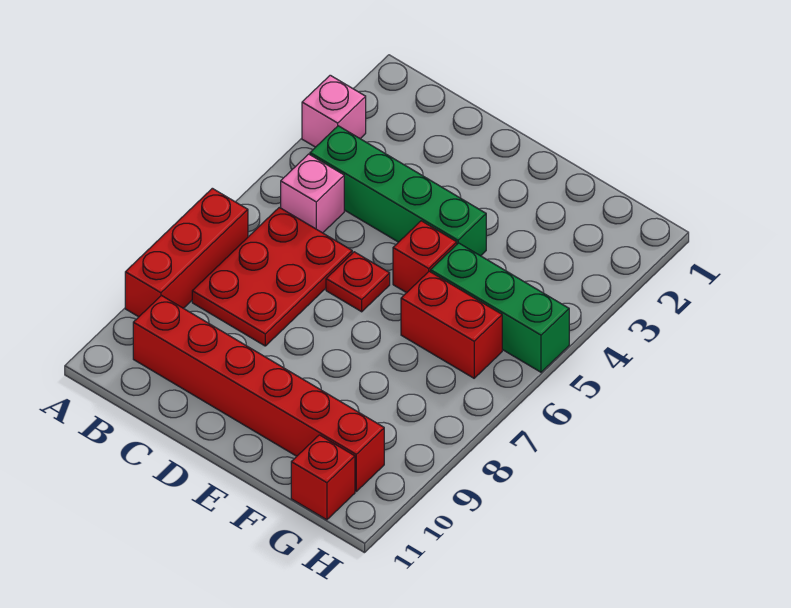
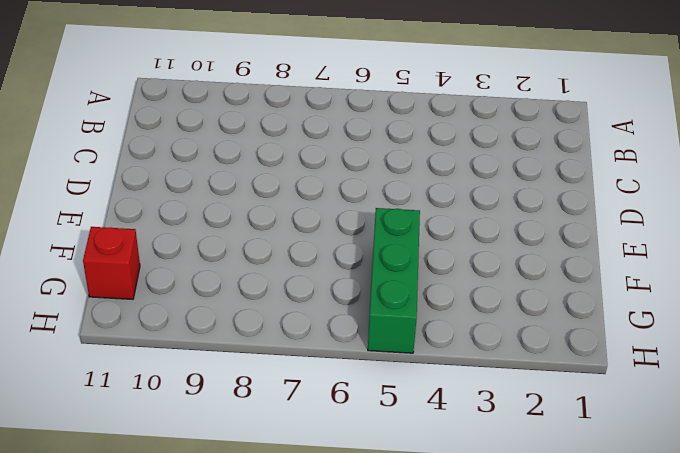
none -> pink 1x1 brick [302,75,366,147]
none -> red 1x3 brick [125,188,248,317]

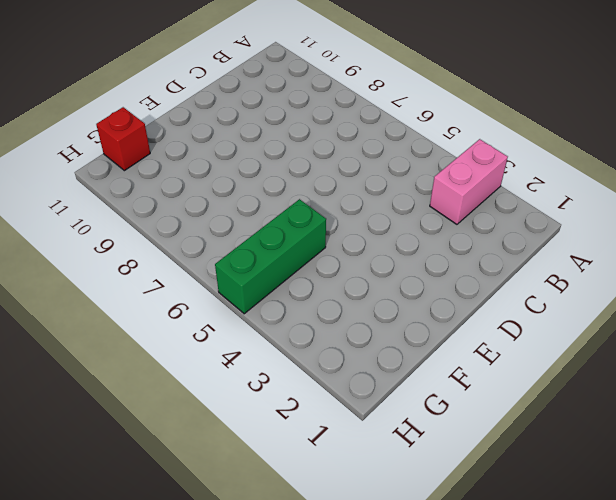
pink 1x2 brick [430,139,508,224] -> pink 1x1 brick [302,75,366,147]
none -> red 1x3 brick [125,188,248,317]
none -> green 1x4 brick [310,126,486,256]

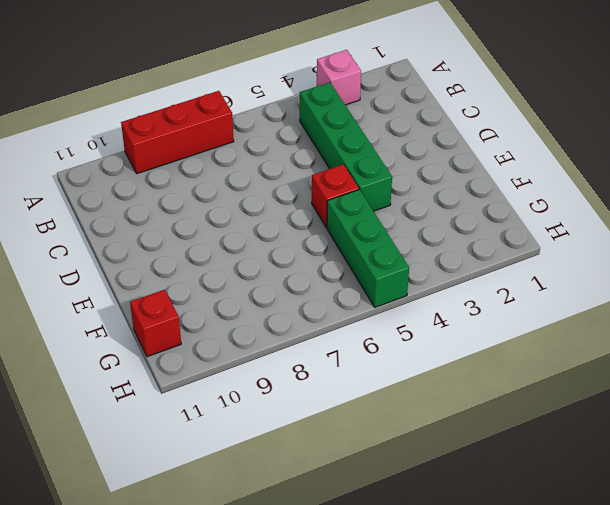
none -> pink 1x1 brick [281,154,344,233]
none -> red 2x3 plate [192,207,352,346]

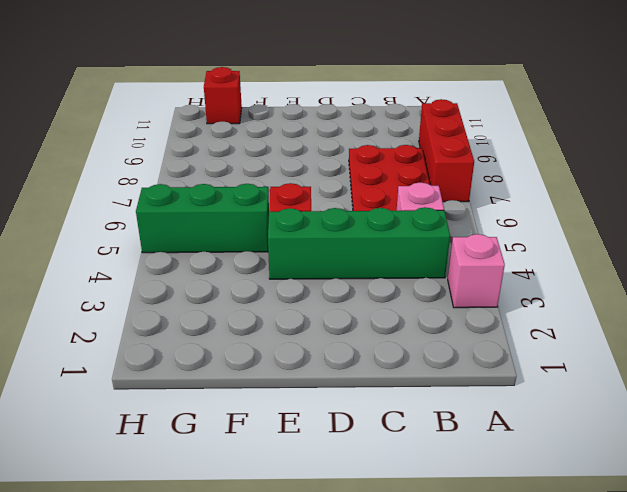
none -> red 1x6 brick [133,296,384,491]
none -> red 1x1 plate [326,252,390,312]

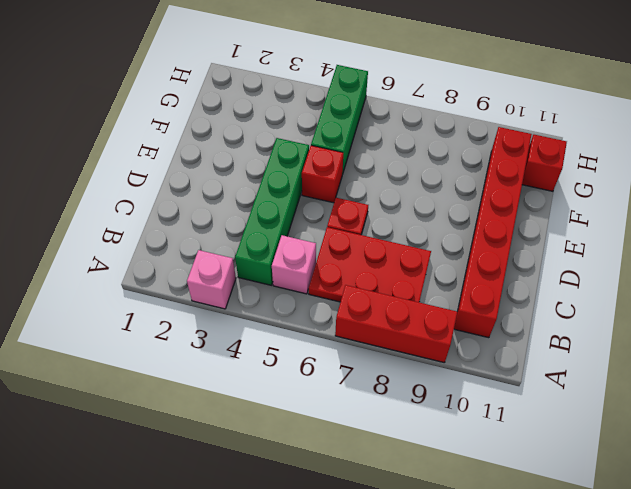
none -> red 1x2 brick [401,271,502,378]

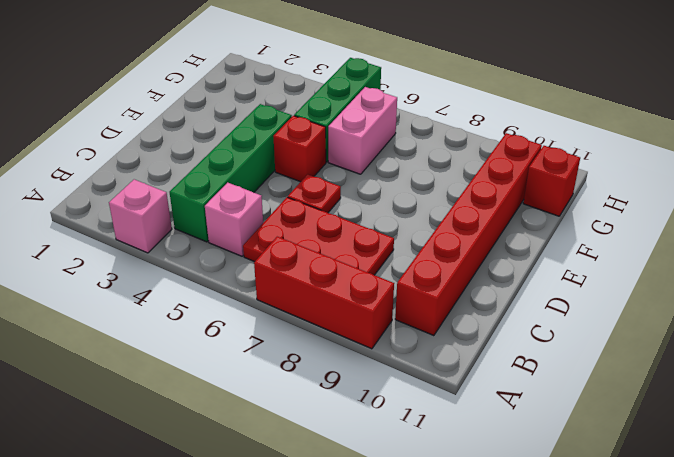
pink 1x2 brick [328,87,397,174] -> red 1x2 brick [401,271,502,378]

